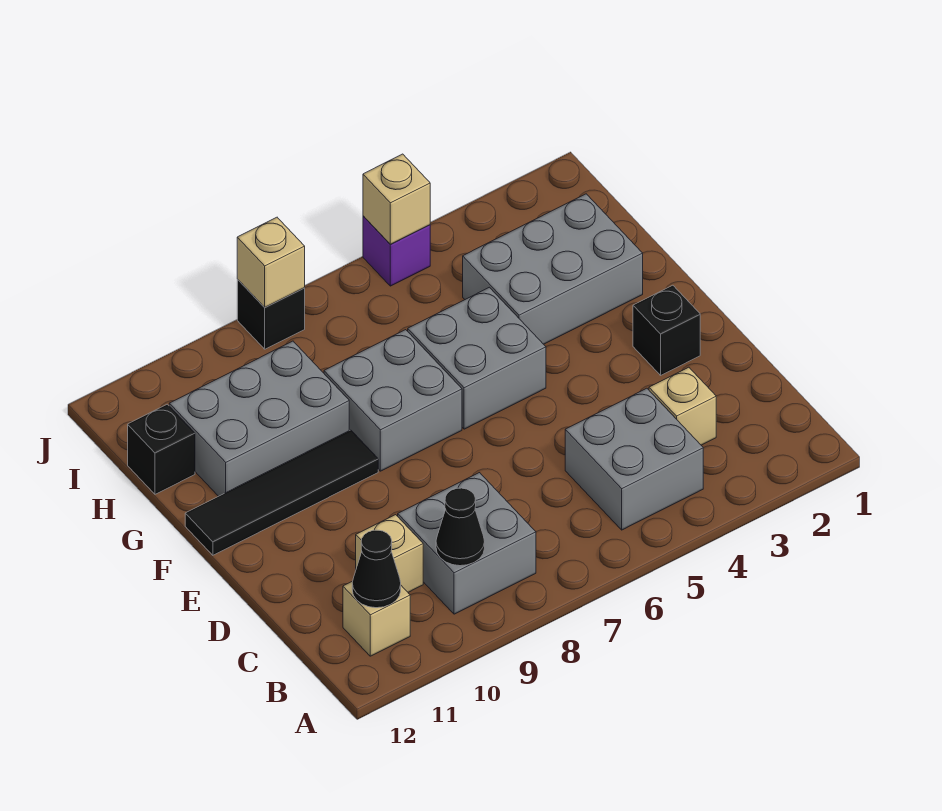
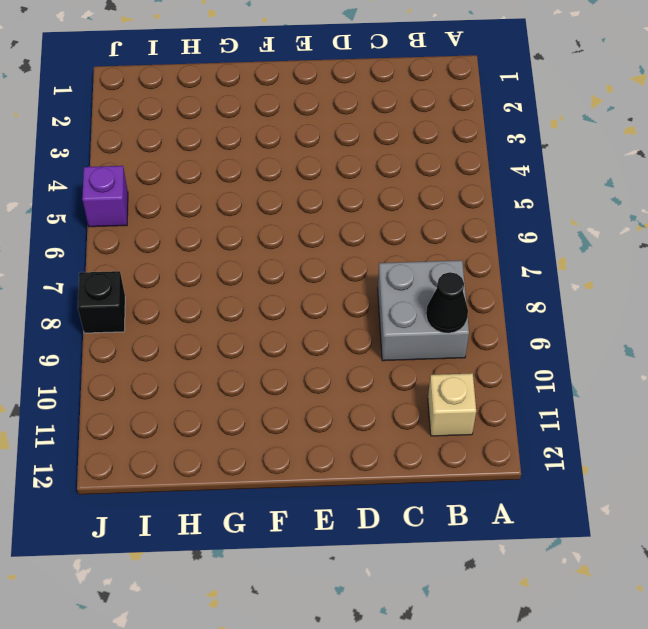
none -> grey 2x2 brick [565,388,703,530]
none -> tan 1x1 brick [649,367,716,445]
none -> tan 1x1 brick [356,515,423,592]

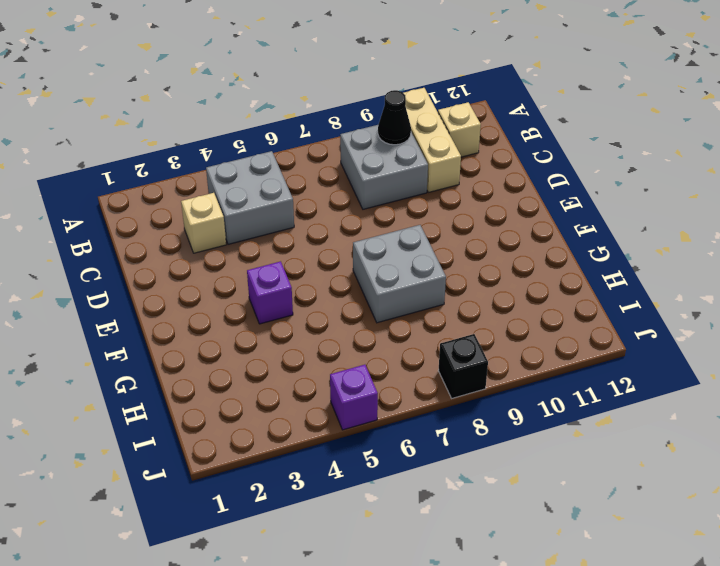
tan 1x3 brick [404,88,461,192] -> tan 1x1 brick [356,515,423,592]
purple 1x1 brick [247,261,293,324] -> none
none -> black 1x1 brick [633,285,700,375]
none -> grey 2x2 brick [408,287,546,429]
none -> black 1x4 tile [185,430,378,555]

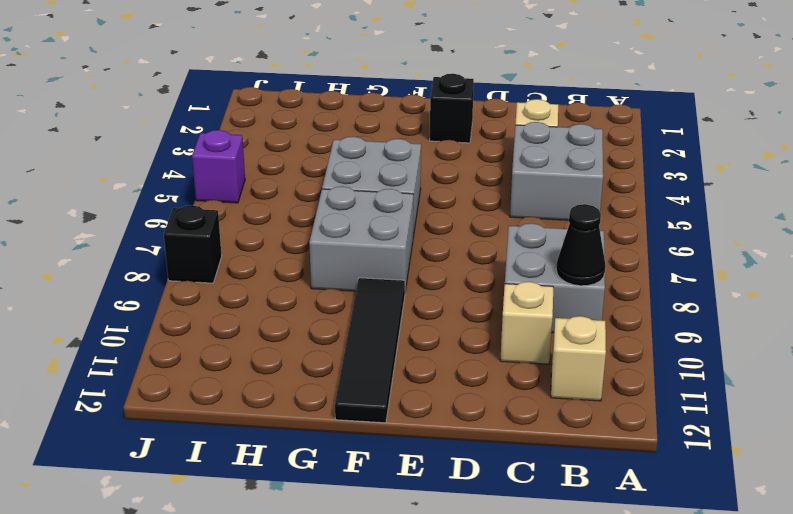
none -> grey 2x3 brick [463,194,643,344]
none -> grey 2x3 brick [169,341,349,496]
none -> black 1x1 brick [128,404,195,494]

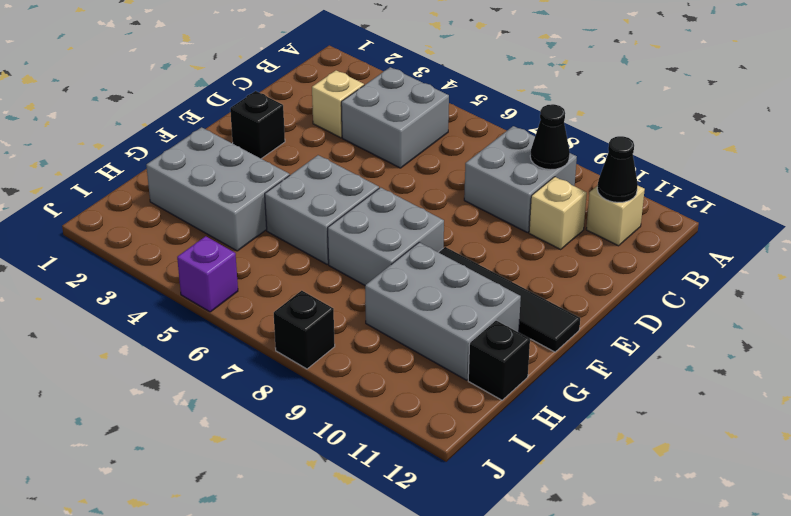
none -> tan 1x1 brick [363,154,430,244]
none -> tan 1x1 brick [237,217,305,307]

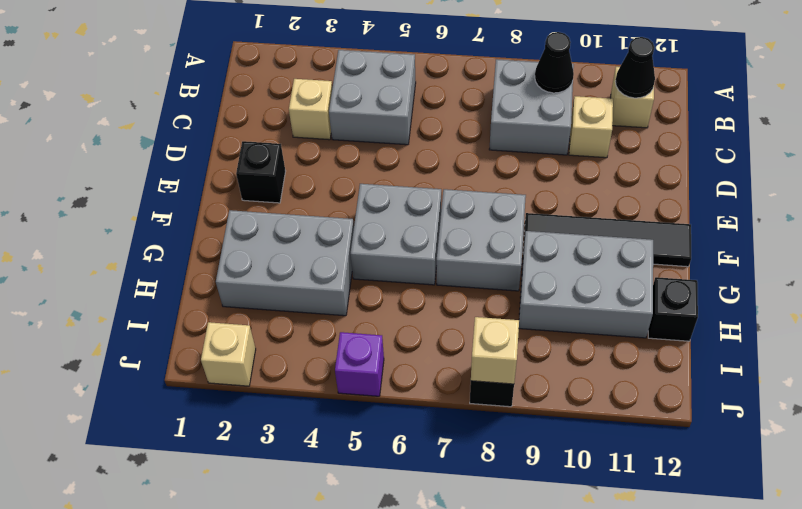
tan 1x1 brick [201,322,256,386] -> tan 1x1 brick moved to [363,154,430,244]

